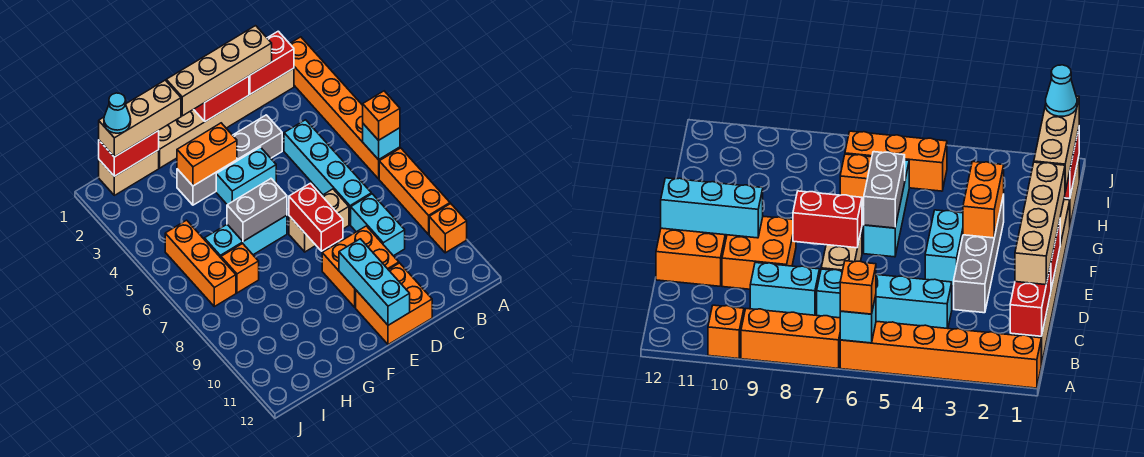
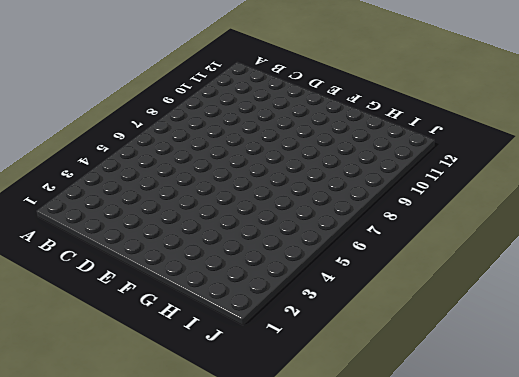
none -> orange 1x6 brick [290,37,400,179]
none -> orange 1x3 brick [379,148,450,234]
none -> orange 1x1 brick [429,204,467,253]

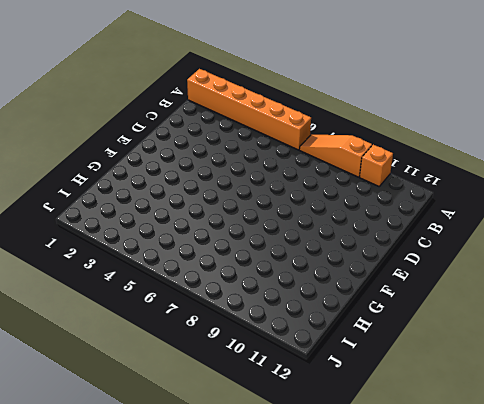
orange 1x3 slope [299,135,372,177] -> orange 1x3 brick [379,148,450,234]
none -> tan 1x6 brick [159,68,294,168]
none -> cyan 1x4 brick [284,120,371,225]
none -> cyan 1x2 brick [351,194,405,256]

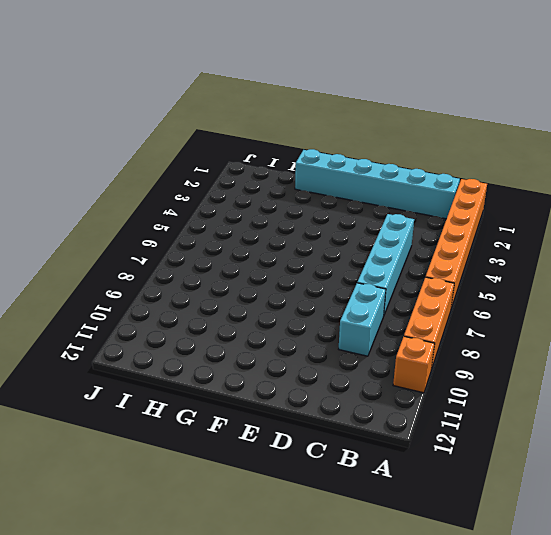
cyan 1x6 brick [295,149,460,219] -> tan 1x6 brick [159,68,294,168]
none -> grey 1x4 brick [177,115,282,205]
none -> tan 1x2 brick [289,189,349,252]
none -> orange 2x2 brick [322,226,399,307]

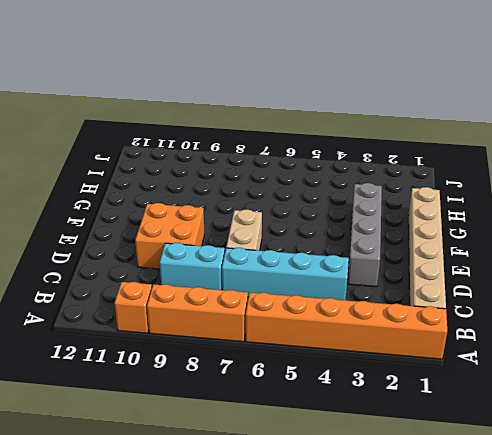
none -> orange 2x2 brick [356,263,432,345]
none -> cyan 1x2 brick [216,147,276,205]
none -> cyan 1x3 brick [204,215,287,258]

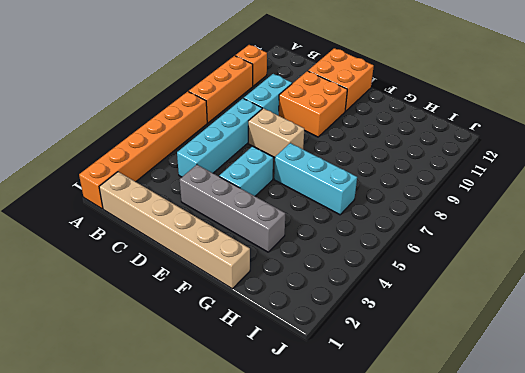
cyan 1x2 brick [219,146,273,196] -> cyan 1x2 brick turned to [216,147,276,205]
none -> tan 1x2 brick [99,150,159,195]
none -> orange 1x1 brick [221,244,259,293]
none -> orange 1x3 brick [165,220,236,307]

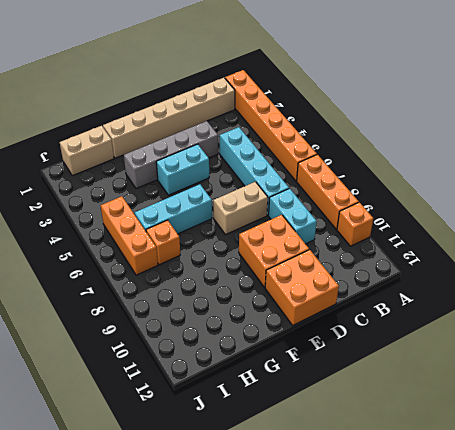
none -> cyan 1x1 brick [363,124,400,160]
none -> red 1x2 brick [249,31,294,94]
none -> red 1x2 brick [194,76,249,121]

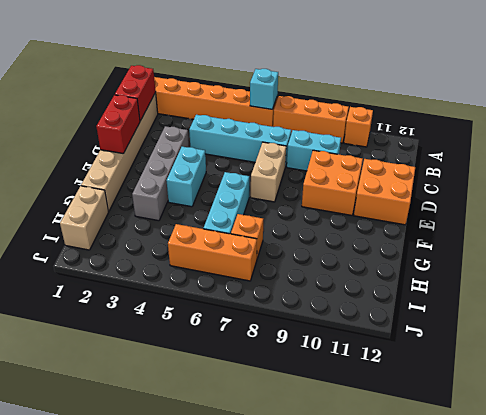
none -> red 1x2 brick [289,183,343,251]
none -> cyan 1x3 brick [339,239,410,325]
none -> orange 1x2 brick [177,123,237,186]

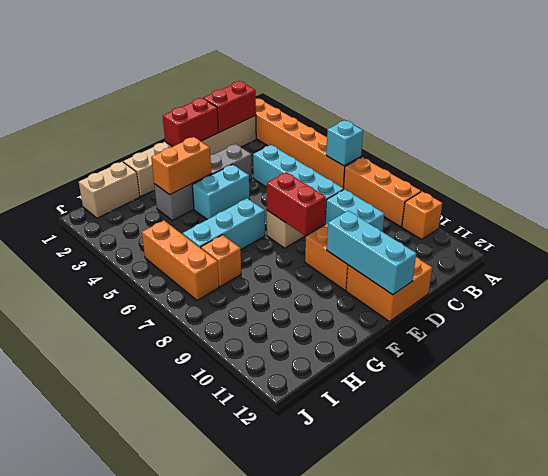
none -> grey 1x2 brick [227,179,287,241]
none -> red 1x2 brick [99,131,159,176]
none -> orange 1x1 brick [363,91,400,140]

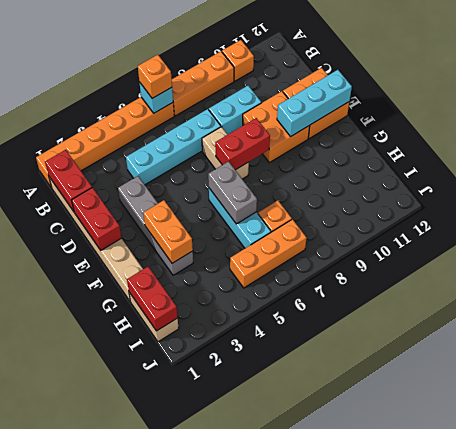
none -> cyan 1x2 brick [216,147,276,205]
none -> tan 1x4 brick [166,26,272,116]
none -> tan 1x3 brick [99,80,181,157]

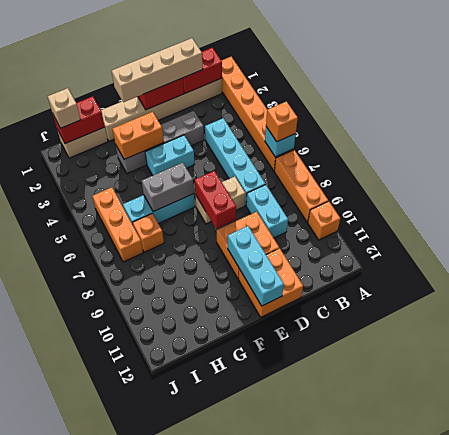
tan 1x1 brick [48,88,81,128] -> tan 1x3 brick [99,80,181,157]
none -> cyan 1x1 cone [104,93,131,133]

